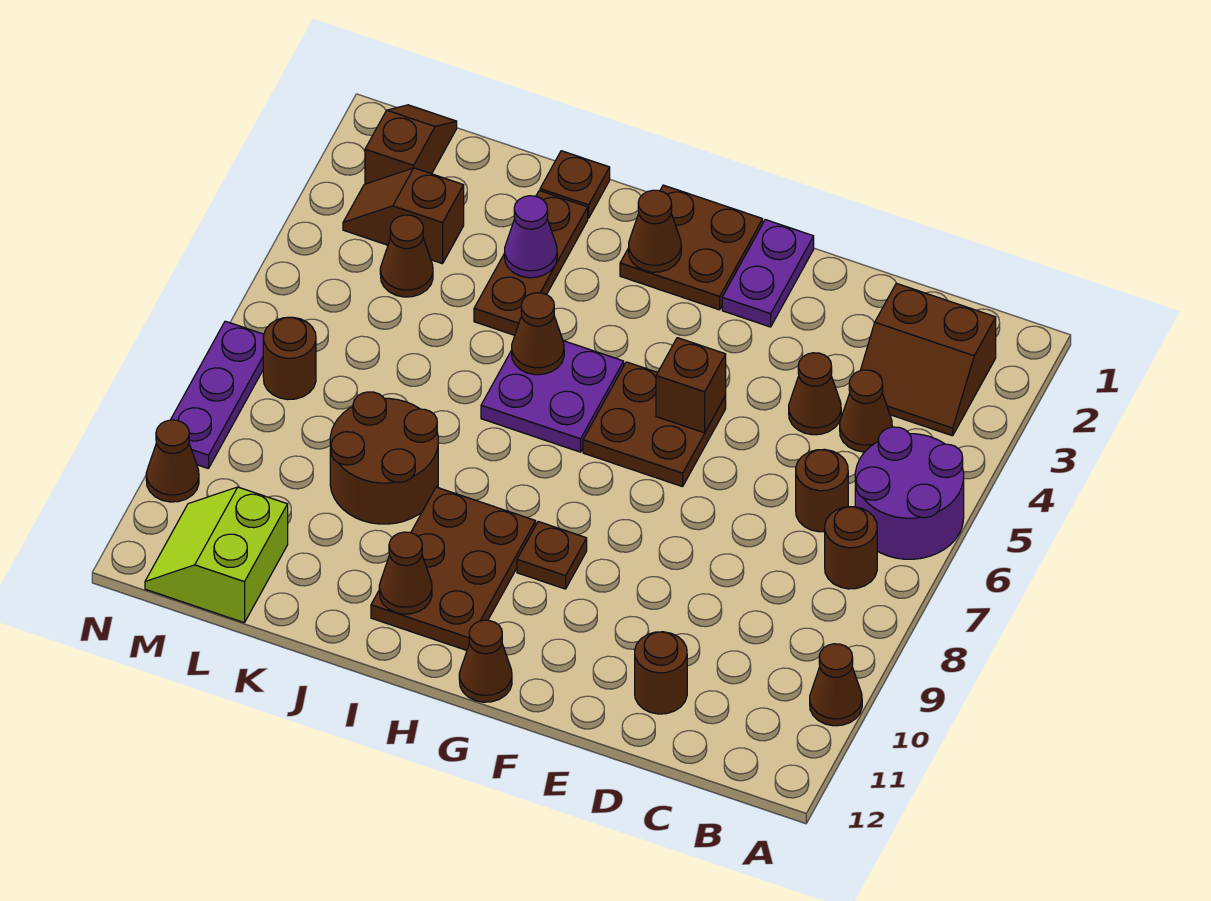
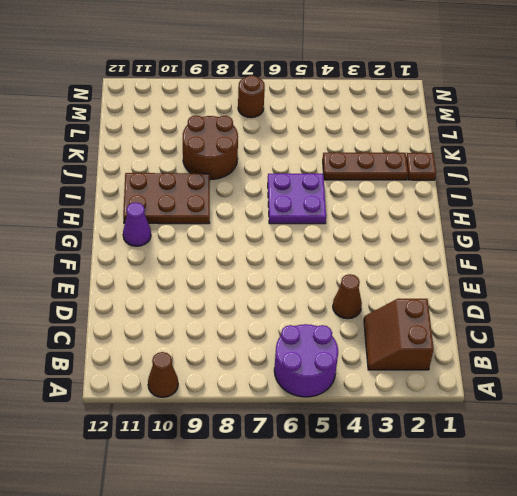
purple 1x1 cone [123,202,151,246] -> purple 1x1 cone moved to [505,196,557,278]
none -> brown 1x1 round brick [825,507,877,589]
none -> brown 1x1 cone [840,370,892,452]
none -> brown 1x1 round brick [796,449,848,532]
none -> brown 1x1 round brick [635,632,687,714]

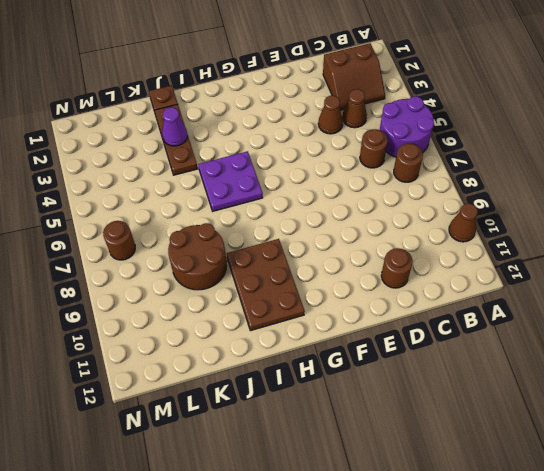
none -> purple 1x2 plate [722,220,814,327]
none -> brown 2x2 plate [583,362,726,487]
none -> brown 2x2 plate [620,185,763,310]
none -> brown 1x1 plate [517,522,587,589]

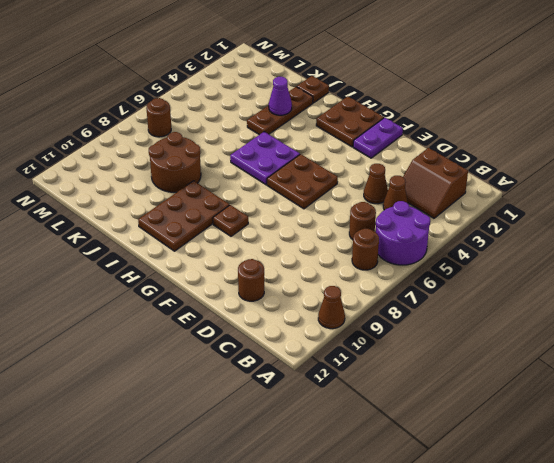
none -> brown 1x1 cone [459,620,512,702]
none -> brown 1x2 slope [343,168,464,264]
none -> brown 1x1 cone [380,215,433,297]
none -> lime 2x2 slope [145,487,288,623]

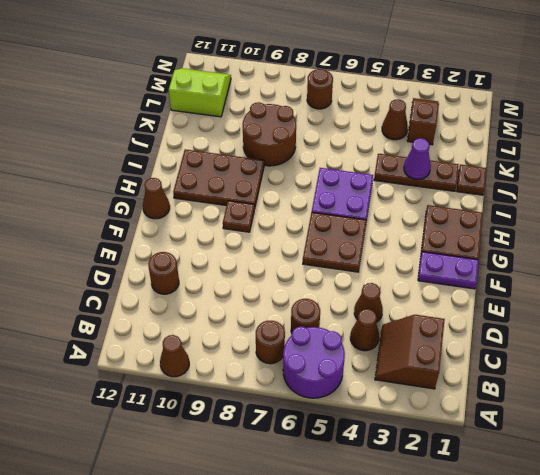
none -> brown 1x2 slope [365,105,457,184]
none -> purple 1x3 plate [171,321,264,469]
none -> brown 1x1 cone [146,420,199,502]
none -> brown 1x1 brick [656,338,726,433]

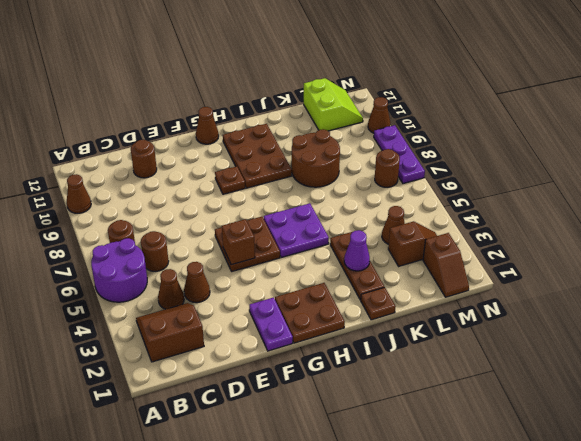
none -> brown 1x1 cone [629,190,681,272]
none -> brown 1x1 cone [512,293,564,375]
none -> brown 1x1 cone [379,532,432,614]

